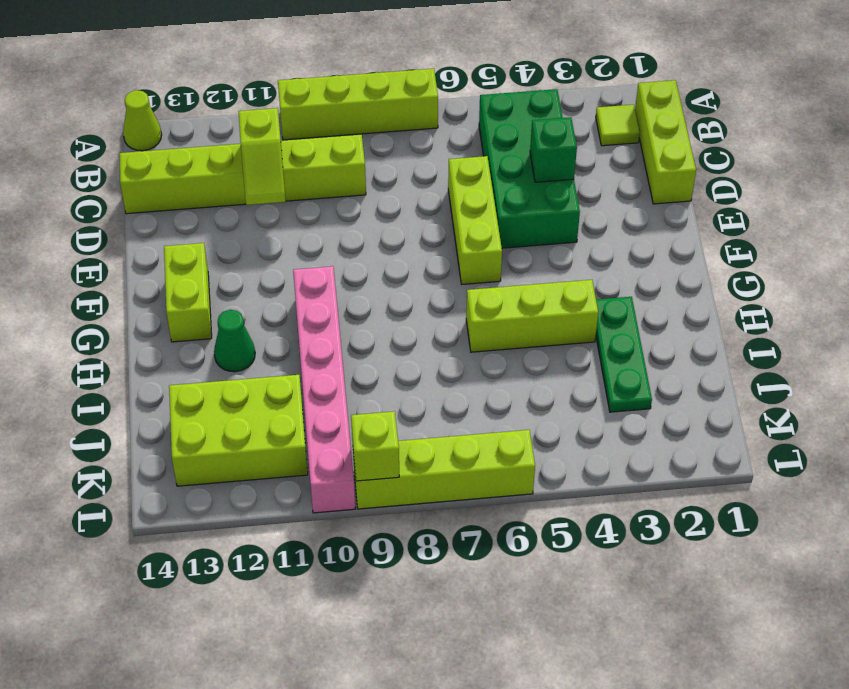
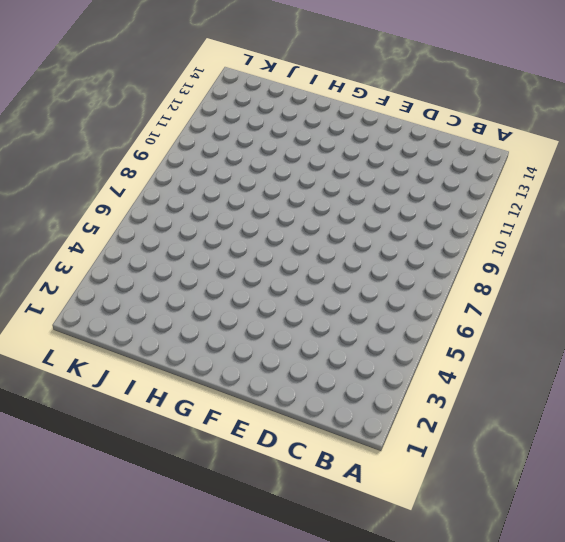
none -> lime 1x4 brick [278,69,438,140]
none -> lime 1x1 cone [123,90,162,151]
none -> lime 1x3 brick [635,80,696,204]

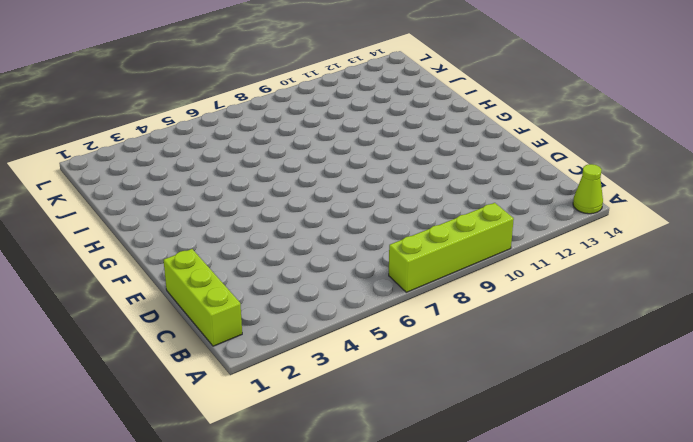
none -> lime 1x1 tile [596,105,640,146]
none -> green 2x4 brick [479,89,580,248]
none -> lime 1x6 brick [119,135,366,214]

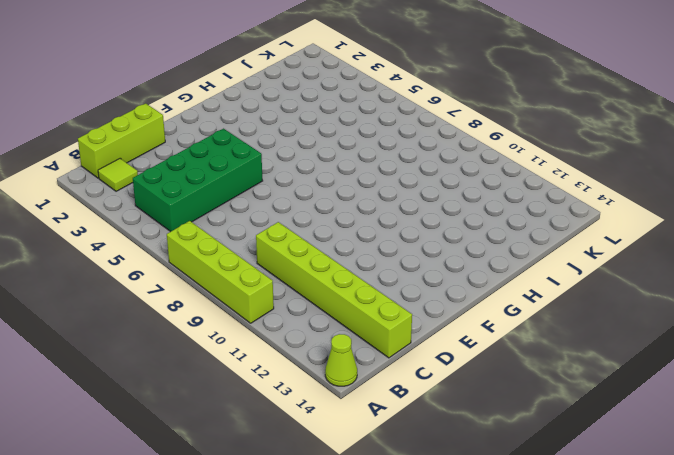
none -> lime 1x3 brick [448,156,502,284]
none -> lime 1x2 brick [164,243,212,342]
none -> pink 1x6 brick [293,266,355,513]

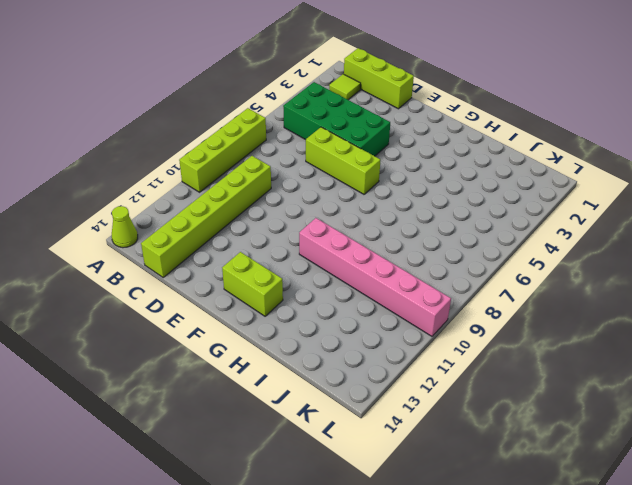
none -> green 1x3 plate [596,297,652,412]
none -> lime 1x3 brick [466,280,598,352]
none -> green 1x1 cone [214,310,255,372]

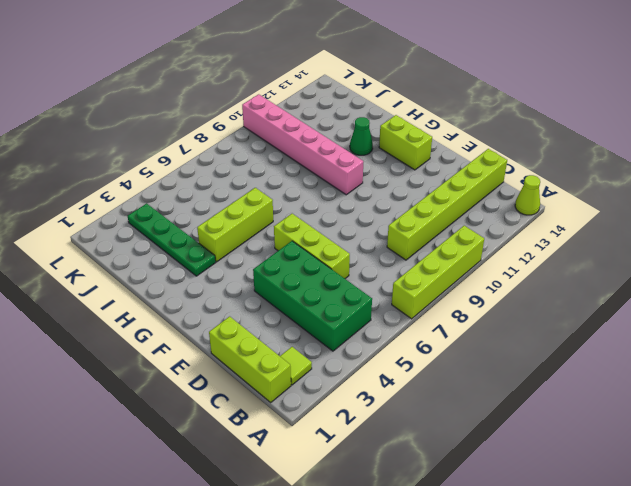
green 1x4 plate [128,203,216,276] -> green 1x3 plate [596,297,652,412]
none -> lime 2x3 brick [169,375,308,486]
none -> lime 1x4 brick [353,430,535,509]
none -> lime 1x2 slope [238,108,286,205]

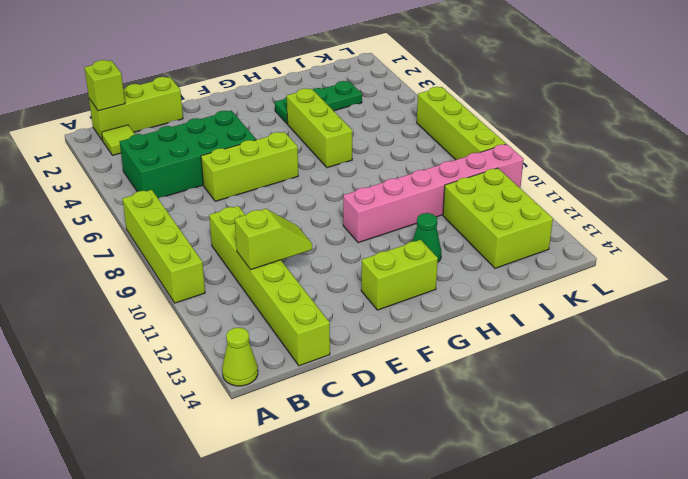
lime 1x1 brick [84,60,125,111] -> lime 1x1 brick moved to [351,411,399,481]
none -> green 1x1 brick [530,117,577,182]

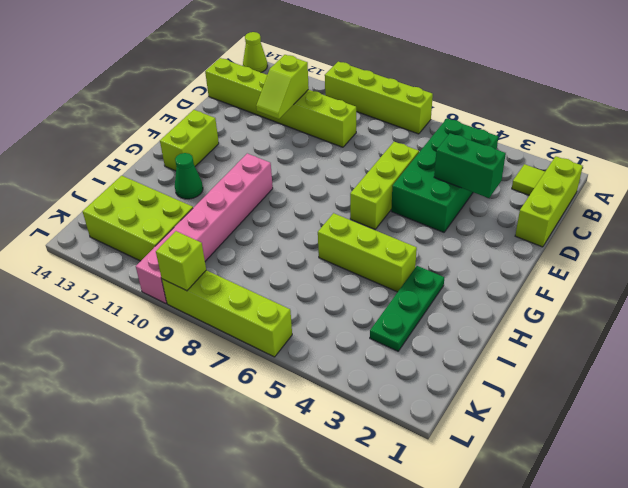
green 1x2 brick [434,133,506,198] -> green 1x1 brick [530,117,577,182]

